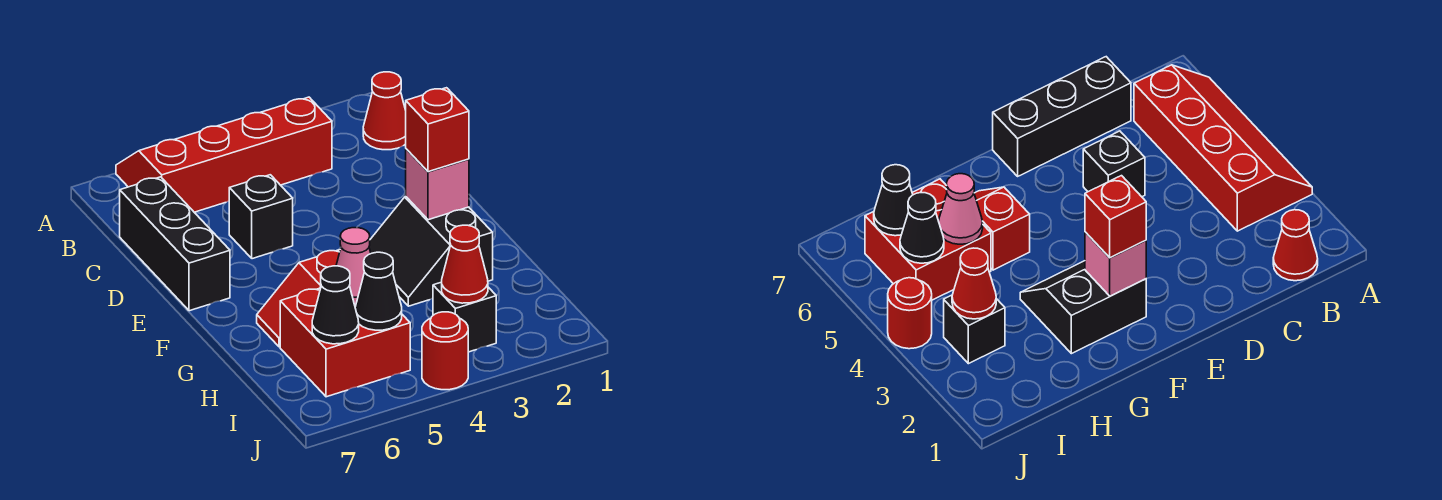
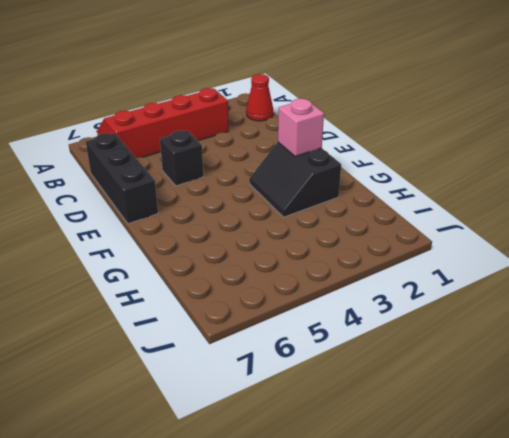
none -> red 1x2 slope [257,250,340,347]
none -> red 2x2 brick [280,288,410,397]
none -> black 1x1 brick [433,282,496,352]

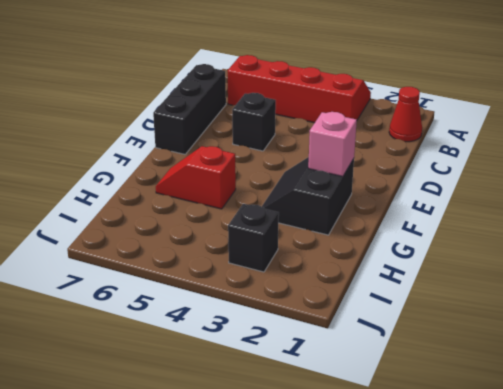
none -> red 2x2 brick [280,288,410,397]
none -> red 1x1 round brick [422,312,468,390]
none -> pink 1x1 cone [336,228,371,305]

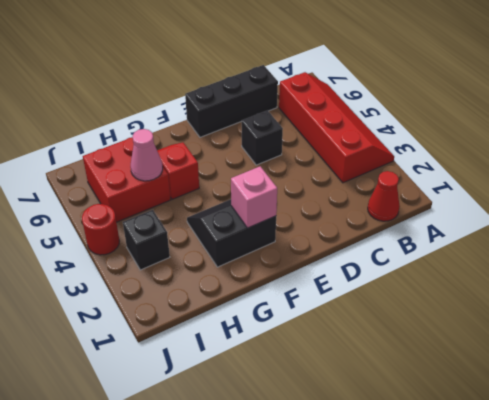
none -> red 1x1 cone [442,225,488,303]
none -> black 1x1 cone [355,252,402,330]
none -> black 1x1 cone [312,266,359,344]

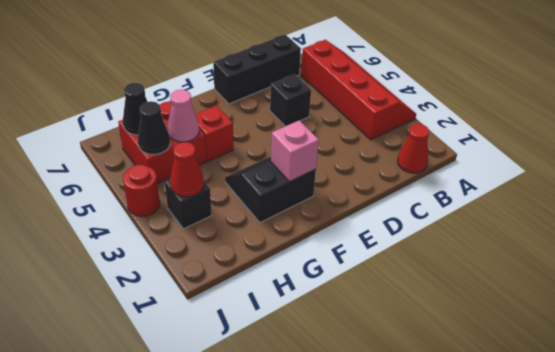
none -> red 1x1 brick [406,88,469,172]

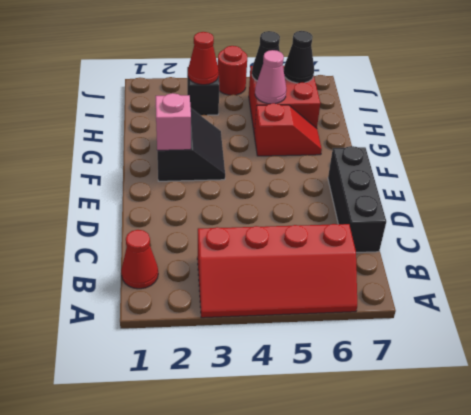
none -> black 1x1 brick [229,175,293,259]
none -> red 1x1 brick [406,88,469,172]

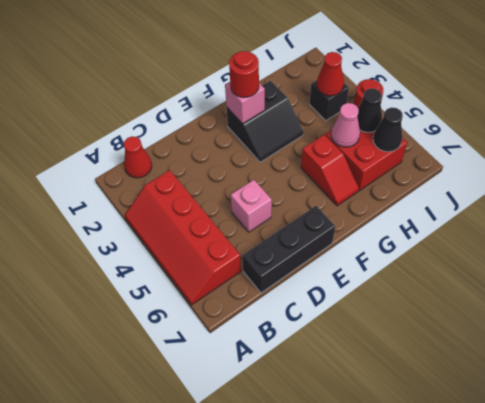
pink 1x1 brick [231,180,272,232] -> black 1x1 brick [229,175,293,259]
red 1x1 round brick [229,51,259,97] -> red 1x1 brick [406,88,469,172]

